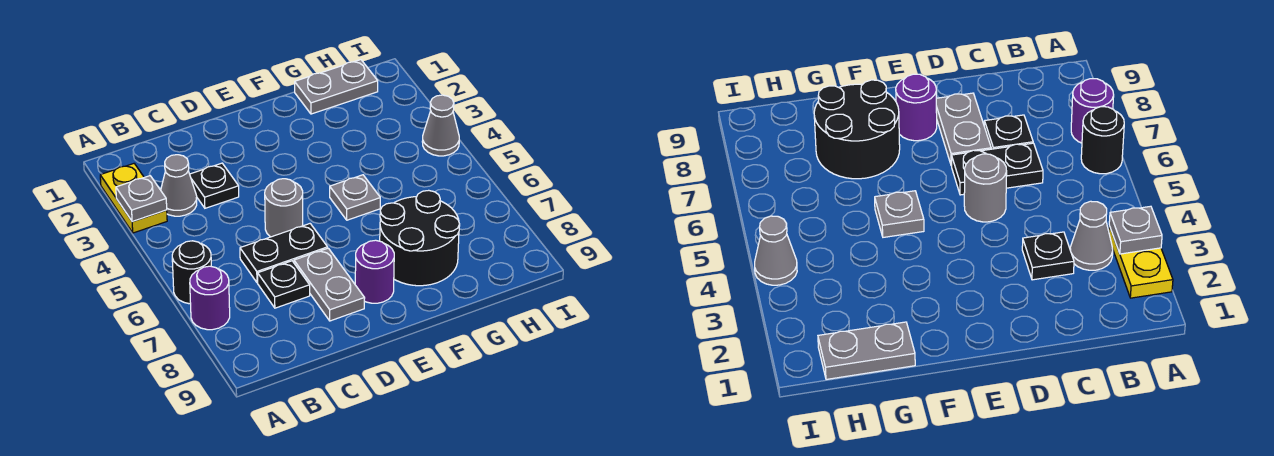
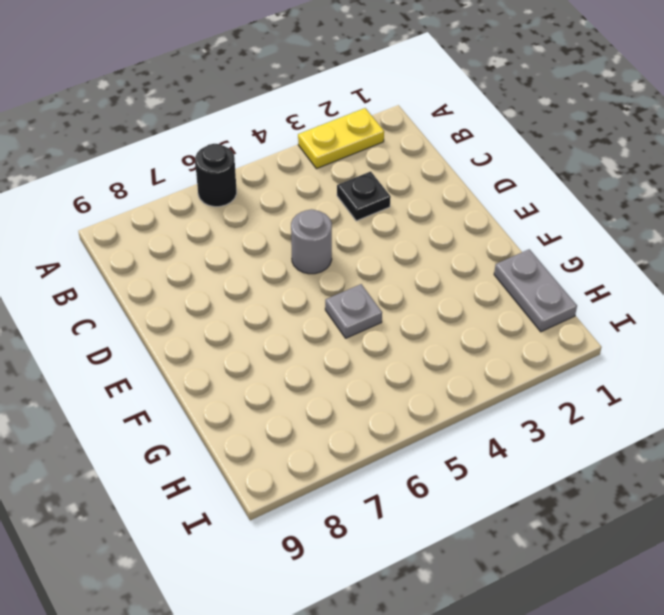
none -> purple 1x1 round brick [190,266,230,330]
none -> grey 1x1 cone [161,155,197,216]
none -> black 1x2 plate [240,224,328,283]

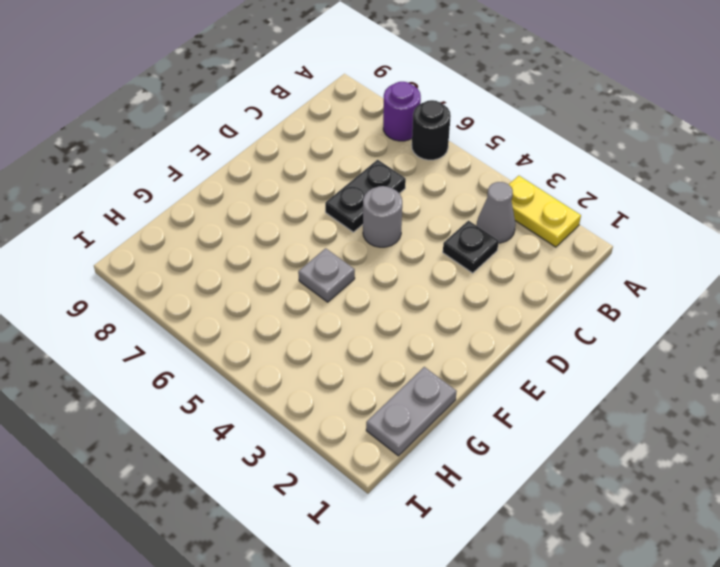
none -> black 1x1 plate [258,261,310,308]
none -> grey 1x2 plate [294,248,365,321]
none -> purple 1x1 round brick [355,240,394,303]

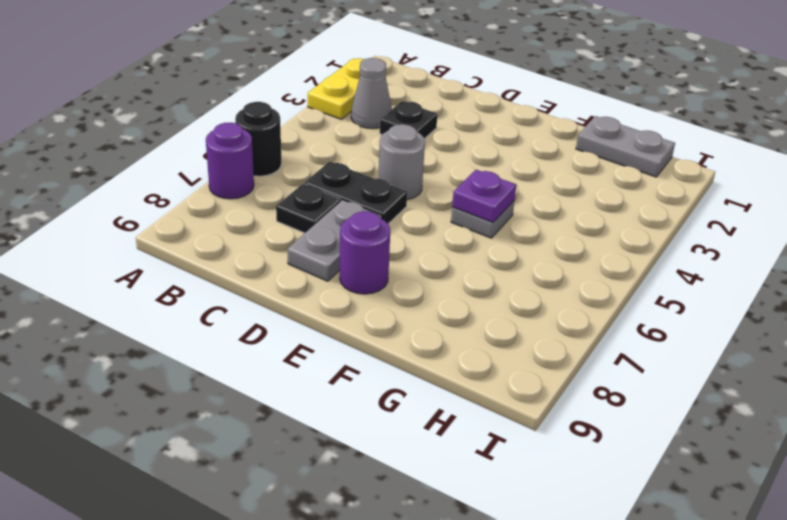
purple 1x1 plate [452,170,516,222] -> none
none -> black 2x2 round brick [380,190,460,286]
none -> grey 1x1 cone [422,95,459,156]
none -> grey 1x1 plate [116,176,167,221]

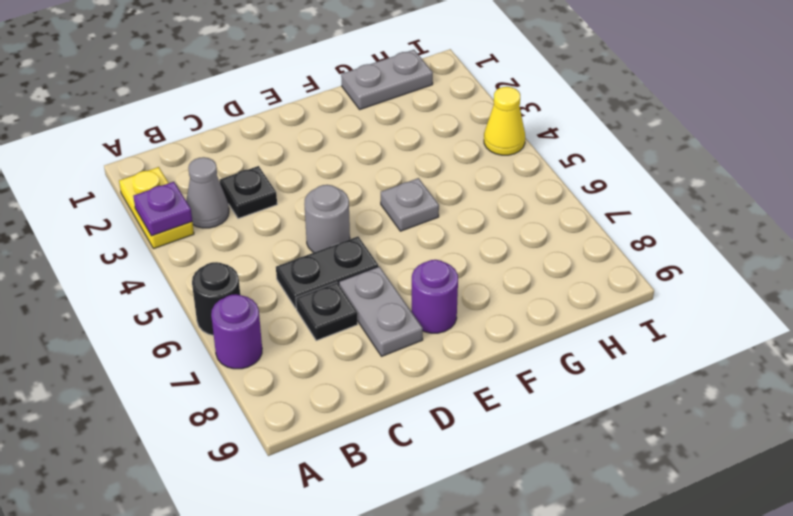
purple 1x1 plate [133,182,192,236] -> grey 1x1 plate [116,176,167,221]
yellow 1x1 cone [484,87,525,155] -> grey 1x1 cone [422,95,459,156]
none -> black 2x2 round brick [380,190,460,286]

